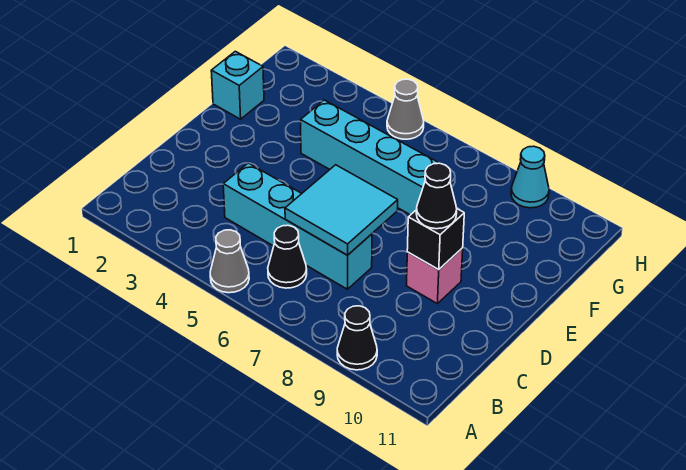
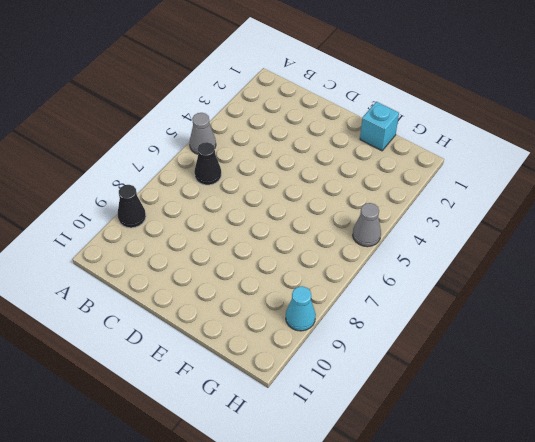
none -> cyan 1x4 brick [223,163,372,289]
none -> pink 1x1 brick [407,248,463,304]
none -> cyan 1x4 brick [301,100,439,215]

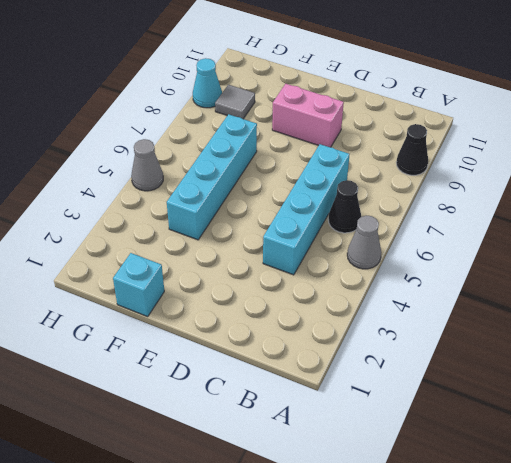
pink 1x2 brick [272,84,344,147] -> pink 1x1 brick [407,248,463,304]
grey 1x1 tile [215,85,255,119] -> none
none -> cyan 2x2 tile [285,165,398,255]
none -> black 1x1 brick [407,209,464,270]
none -> black 1x1 cone [416,163,457,229]

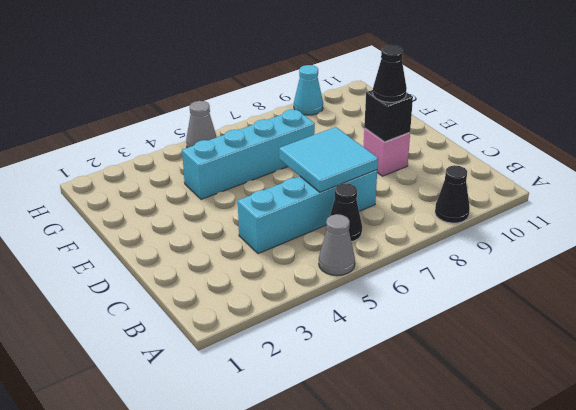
none -> cyan 1x1 brick [211,51,264,119]

